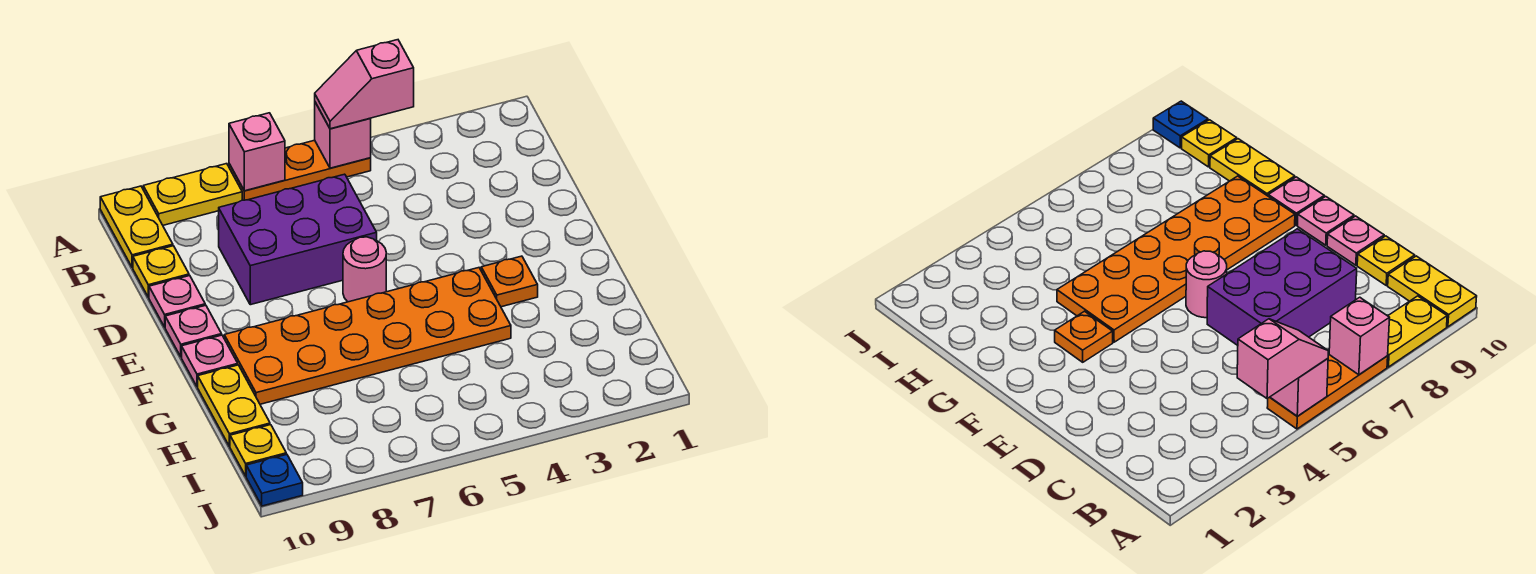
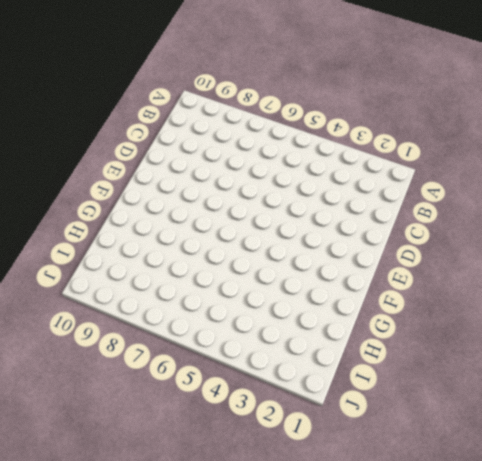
none -> orange 1x3 plate [229,140,371,200]
none -> yellow 1x2 plate [143,164,242,225]
none -> yellow 1x2 plate [100,186,173,268]

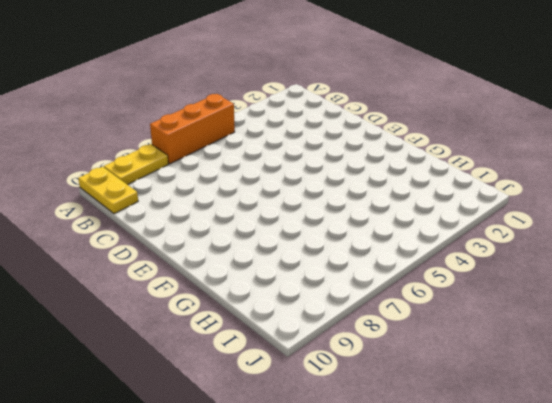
orange 1x3 brick [150,94,235,164] -> orange 1x3 plate [229,140,371,200]
none -> purple 2x3 brick [219,174,377,305]
none -> yellow 1x1 plate [133,246,189,297]
none -> pink 1x1 plate [149,276,205,327]

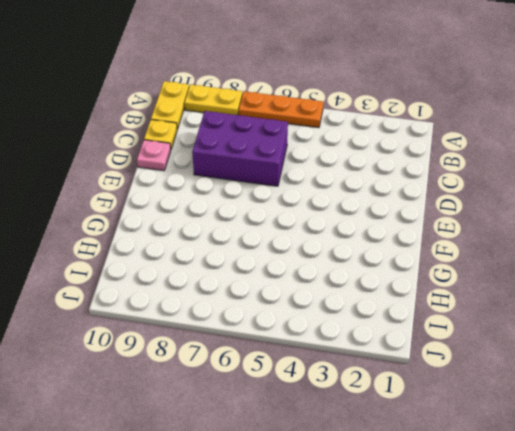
none -> pink 1x1 round brick [343,237,386,302]
none -> pink 1x1 plate [165,305,222,357]
none -> orange 1x1 plate [481,256,538,307]

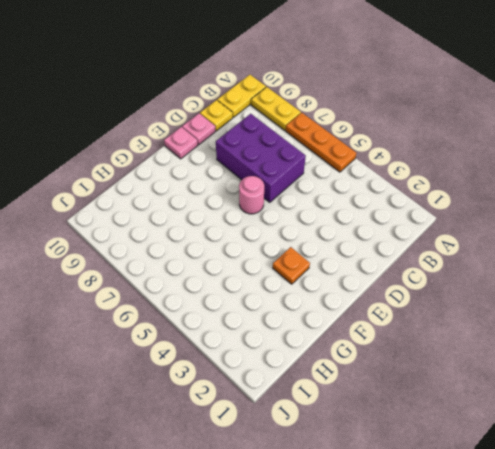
none -> orange 2x6 plate [224,268,511,404]
none -> pink 1x1 plate [182,335,238,387]
none -> yellow 1x2 plate [198,365,270,446]

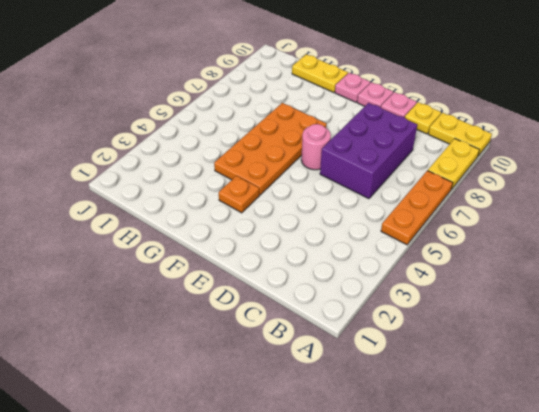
orange 2x4 plate [214,103,327,195] -> orange 2x6 plate [224,268,511,404]
none -> yellow 1x1 plate [230,425,286,476]
none -> blue 1x1 plate [246,454,303,506]
none -> pink 1x1 brick [315,102,371,168]

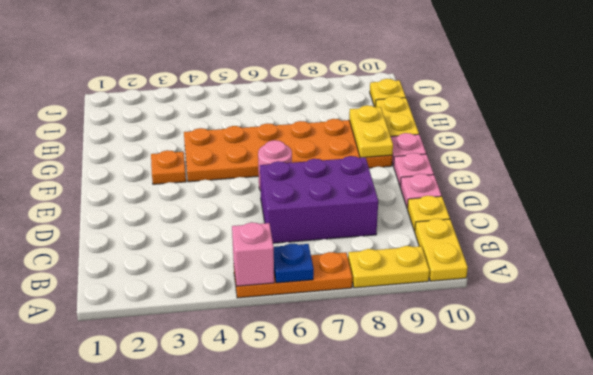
blue 1x1 plate [274,244,314,283] -> blue 1x1 plate moved to [246,454,303,506]
yellow 1x2 plate [349,105,393,158] -> none
none -> pink 1x1 brick [229,113,285,191]
none -> pink 1x2 slope [315,40,414,129]

